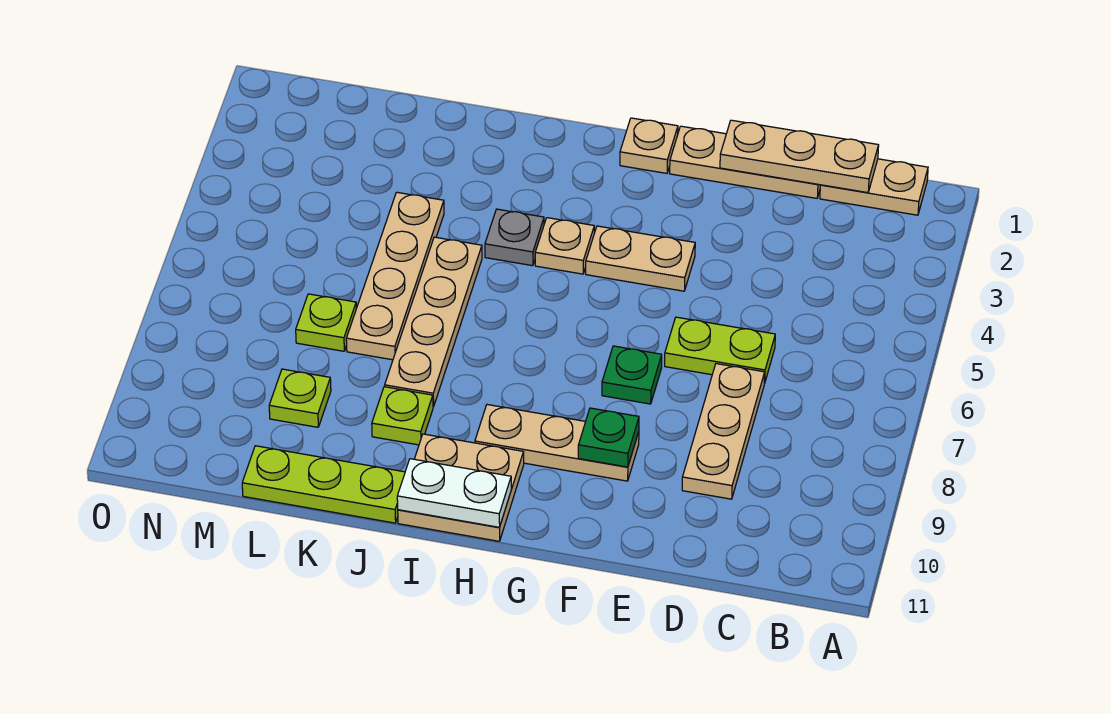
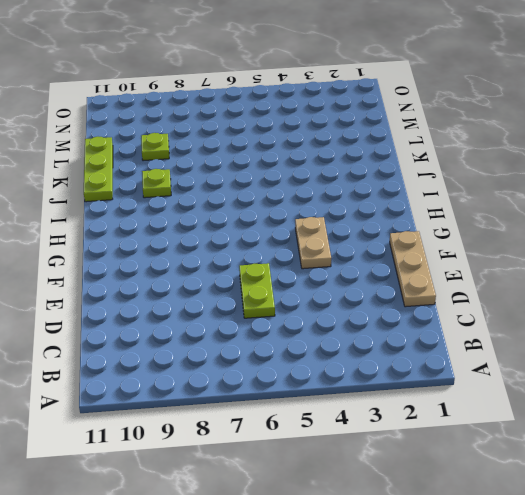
none -> tan 1x2 plate [820,159,928,215]
none -> tan 1x3 plate [682,364,765,499]
none -> green 1x1 plate [602,346,662,404]

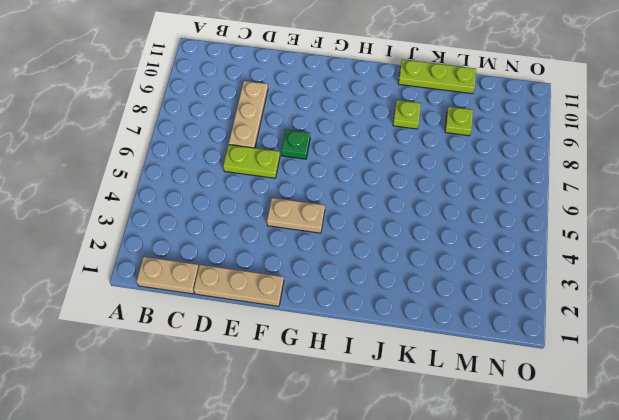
none -> tan 1x3 plate [475,405,639,481]
none -> tan 1x1 plate [620,118,678,173]
none -> tan 1x1 plate [535,218,594,274]

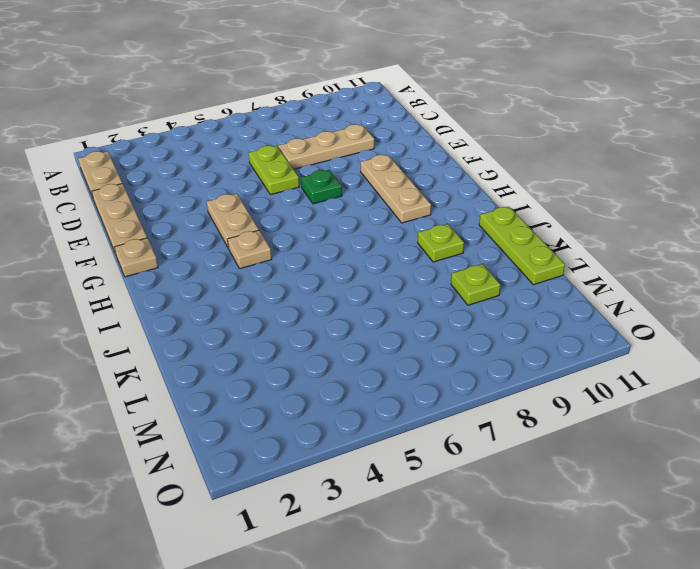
none -> tan 2x2 plate [398,434,524,541]
none -> grey 1x1 plate [485,209,544,266]
none -> tan 1x4 plate [385,237,482,407]

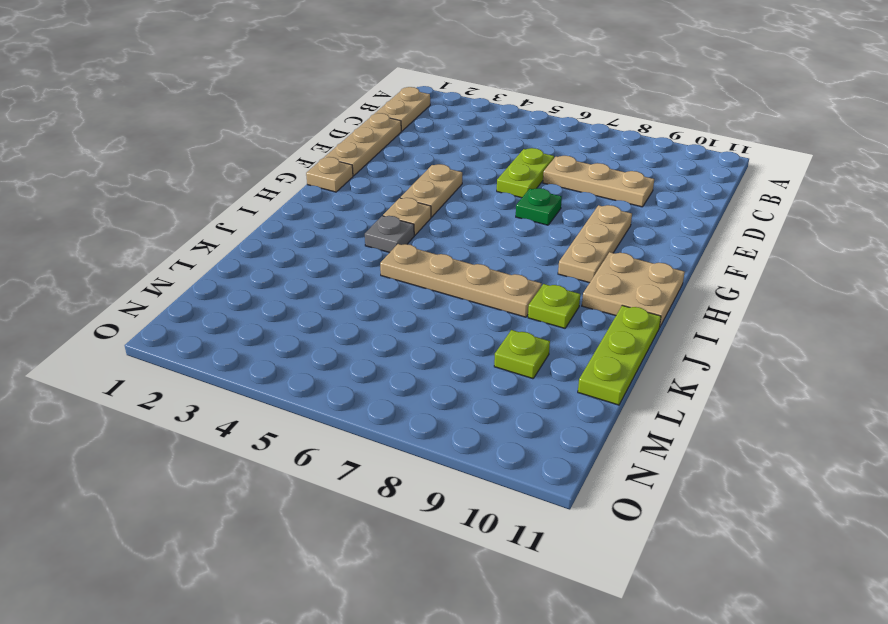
none -> tan 1x4 plate [346,192,444,360]
none -> lime 1x1 plate [296,294,356,351]
none -> tan 1x3 plate [720,120,879,193]

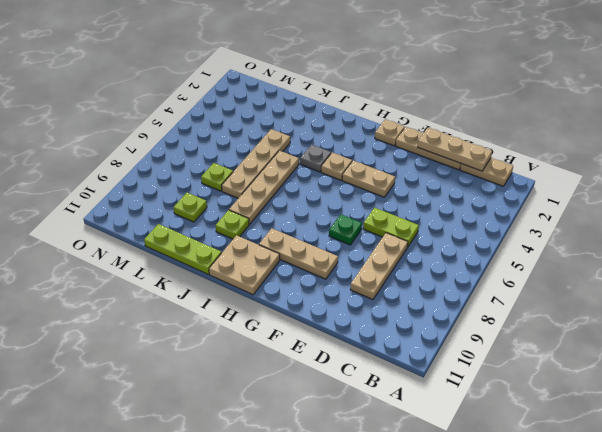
none -> green 1x1 plate [578,408,639,467]
none -> white 1x2 plate [397,459,511,527]

